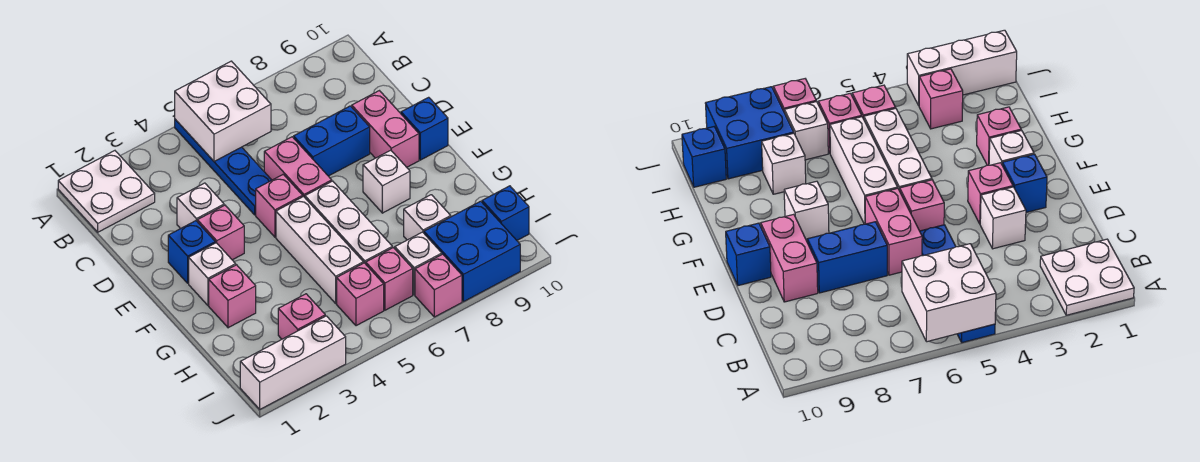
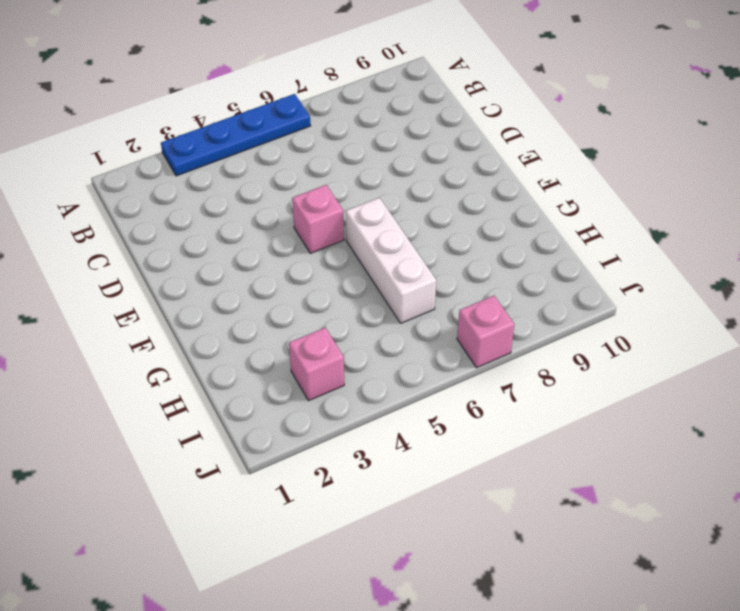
blue 1x4 plate [161,94,311,176] -> blue 1x4 plate turned to [175,119,272,215]
none -> white 2x2 plate [58,151,155,232]
none -> white 1x1 brick [177,183,224,229]
none -> pink 1x2 brick [264,137,332,197]

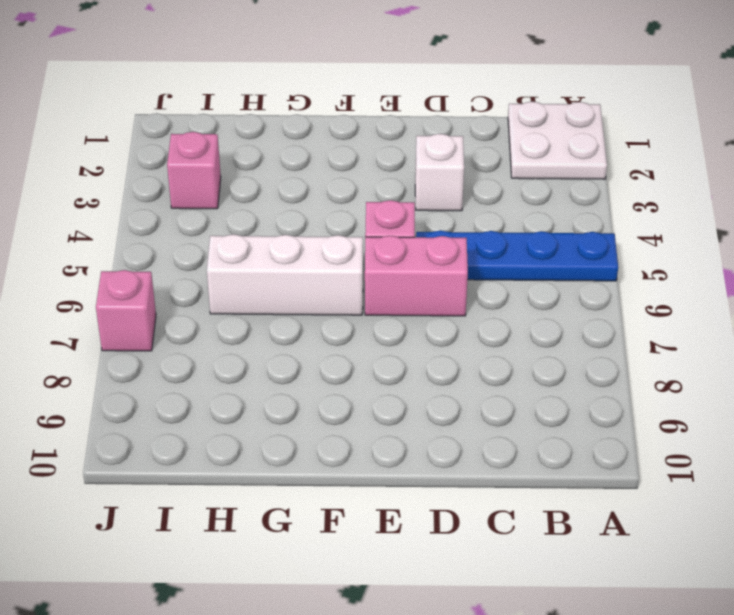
none -> blue 1x2 brick [294,106,370,176]
none -> pink 1x2 brick [352,91,419,167]
none -> blue 1x1 brick [168,221,215,283]

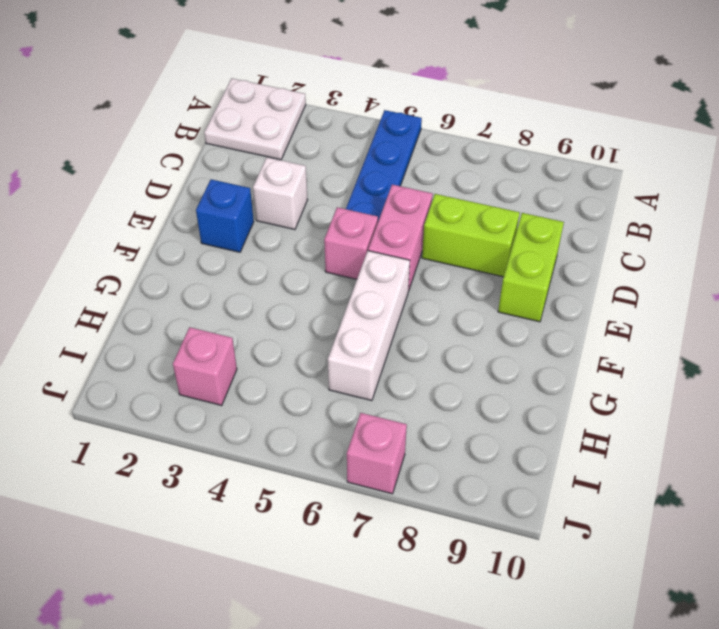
lime 1x2 brick [422,194,520,277] -> blue 1x2 brick [294,106,370,176]
lime 1x2 brick [498,213,564,322] -> pink 1x2 brick [352,91,419,167]
none -> pink 1x1 brick [197,205,244,260]
none -> blue 1x1 brick [401,97,448,160]
none -> white 1x1 brick [189,243,236,305]

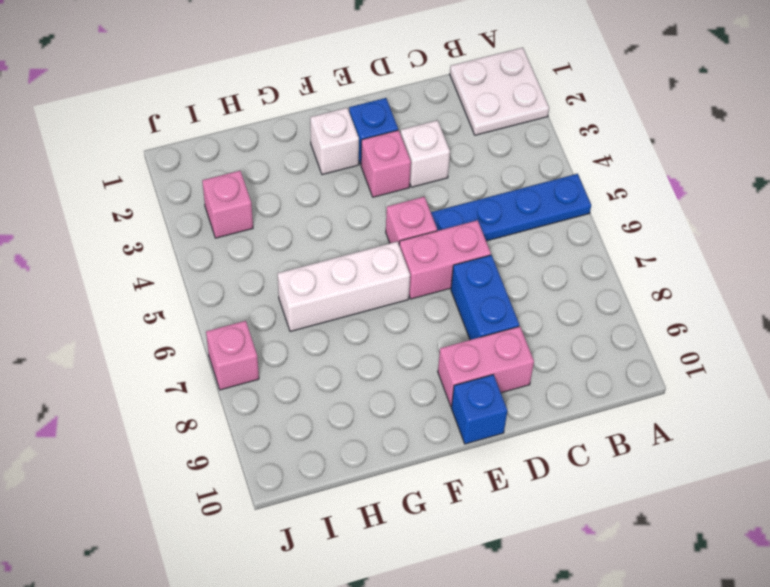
none -> white 1x3 brick [276,197,363,303]
none -> white 1x1 brick [363,150,410,213]
none -> pink 1x1 brick [209,265,256,328]

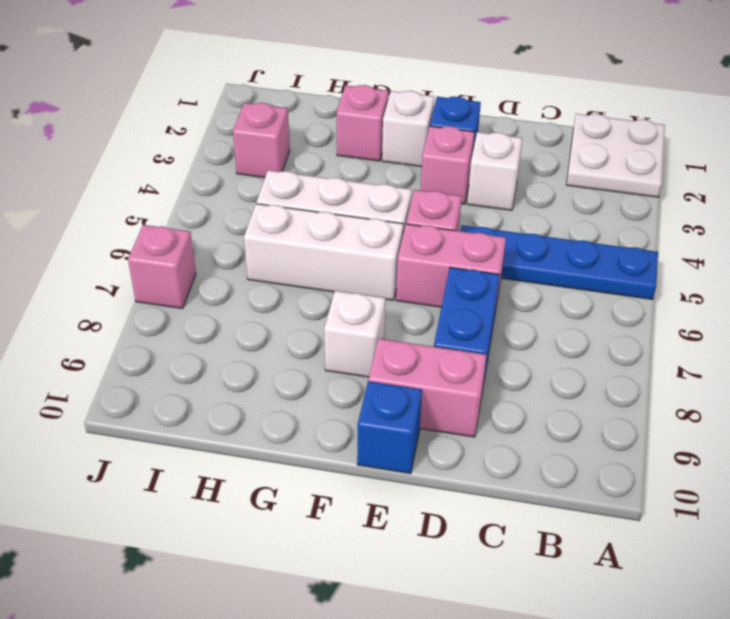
none -> white 1x1 brick [404,195,451,240]
none -> pink 1x1 brick [337,263,384,326]
none -> pink 1x1 brick [366,248,413,310]

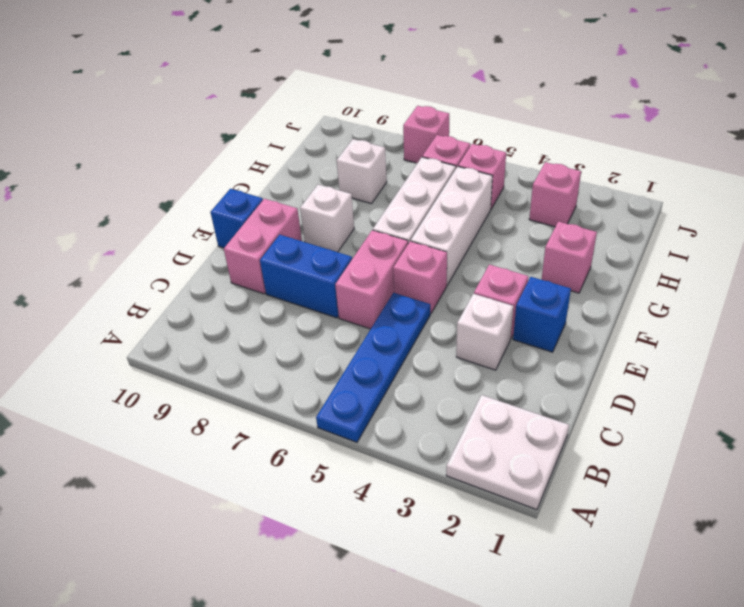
none -> white 1x1 brick [189,243,236,305]
none -> white 1x1 brick [395,232,442,295]
none -> blue 2x2 brick [424,201,520,302]

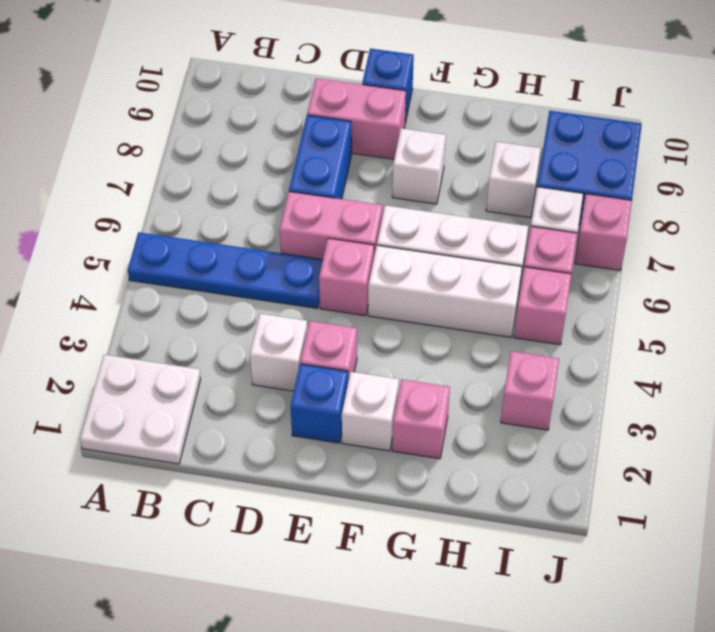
none -> blue 1x1 brick [482,186,529,240]
none -> white 1x3 brick [240,316,346,409]
none -> white 2x2 brick [175,61,271,161]

